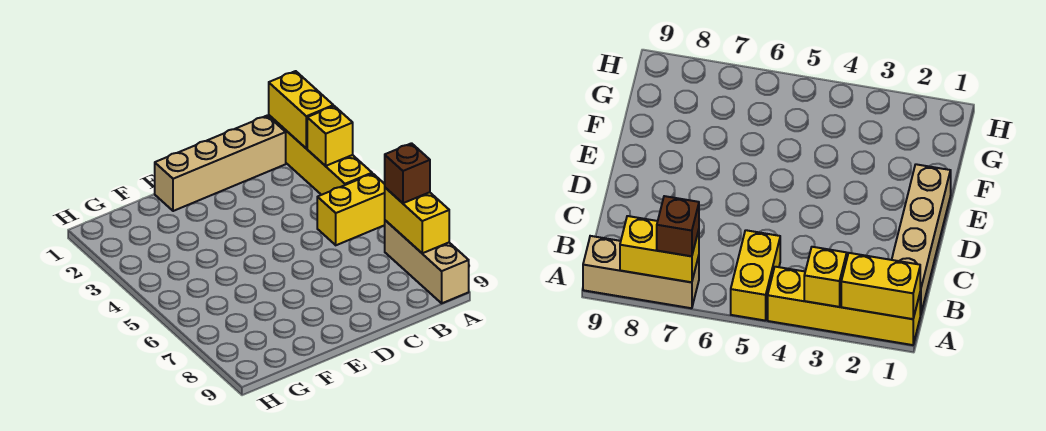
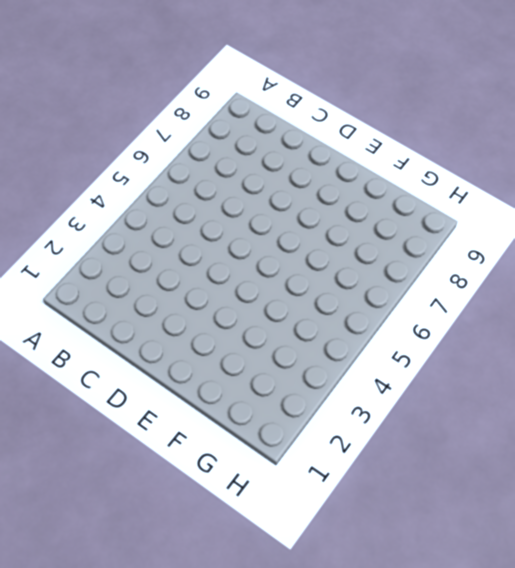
none -> yellow 1x4 brick [269,115,372,195]
none -> yellow 1x2 brick [317,174,385,245]

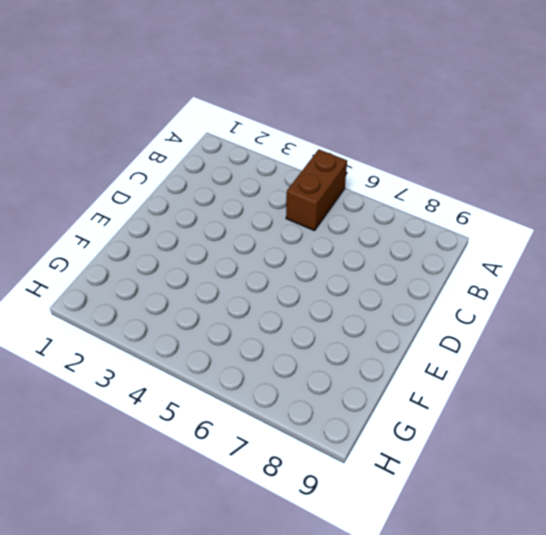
brown 1x2 brick [286,149,347,231] -> yellow 1x2 brick [317,174,385,245]
none -> yellow 1x4 brick [269,115,372,195]
none -> tan 1x3 brick [385,220,469,303]

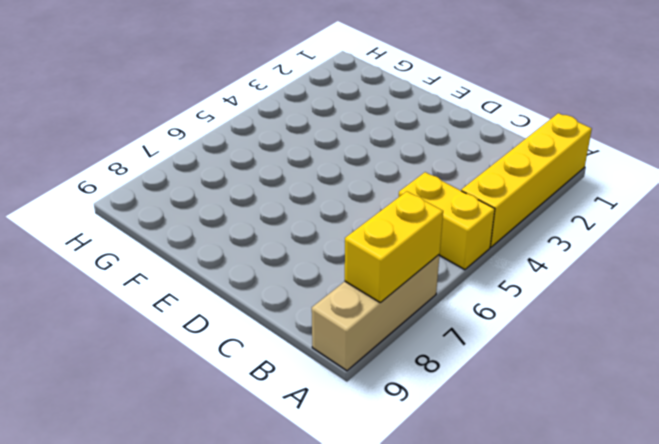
none -> tan 1x4 brick [155,116,286,211]
none -> yellow 1x2 brick [269,71,333,148]

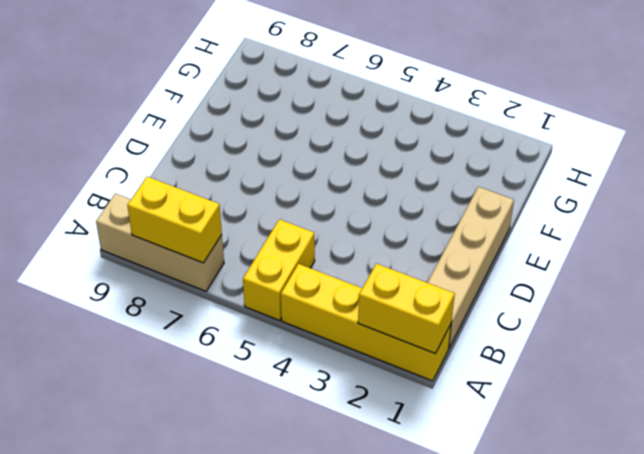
none -> yellow 1x1 brick [307,106,353,166]
none -> brown 1x1 brick [385,143,430,203]

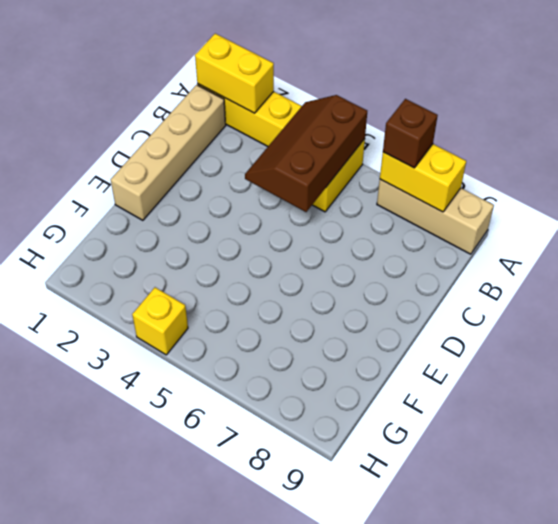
brown 2x3 slope [245,95,367,212] -> none
yellow 1x1 brick [132,287,188,355] -> yellow 1x1 brick moved to [307,106,353,166]

